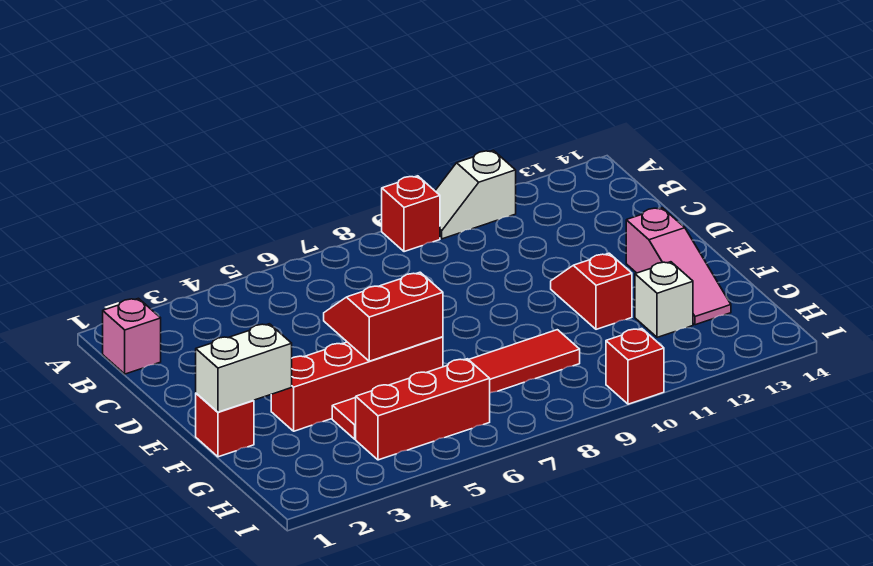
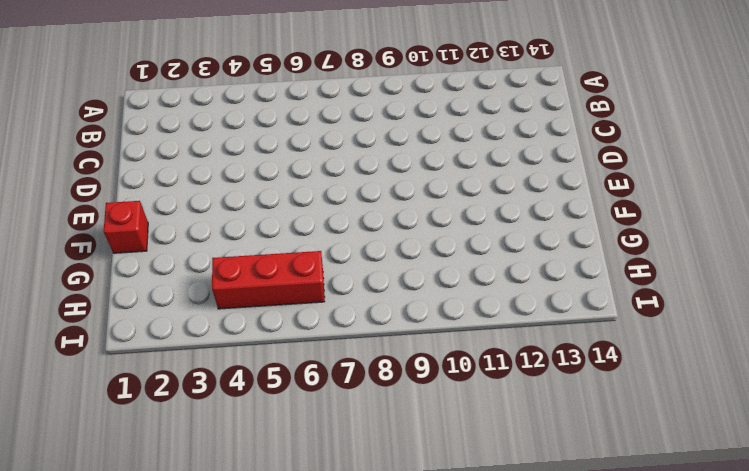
none -> red 1x1 brick [382,176,440,252]
none -> white 1x2 slope [435,150,516,239]
none -> pink 1x1 brick [103,298,161,374]

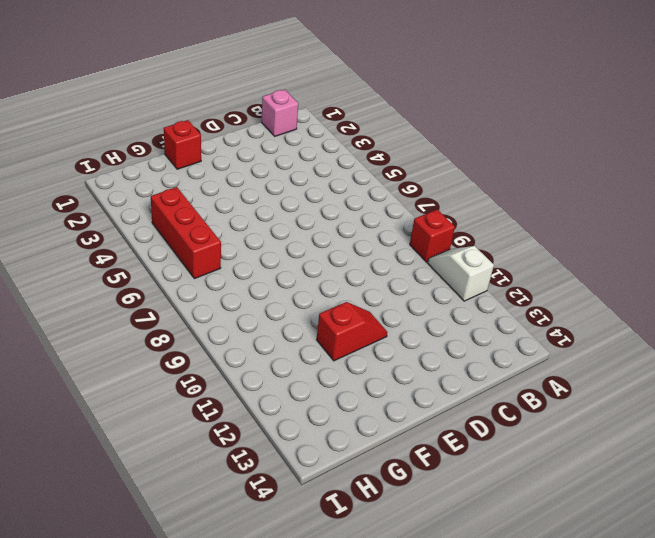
none -> pink 1x3 slope [626,208,731,325]
none -> red 1x4 brick [271,337,443,431]
none -> red 1x6 tile [332,330,580,439]

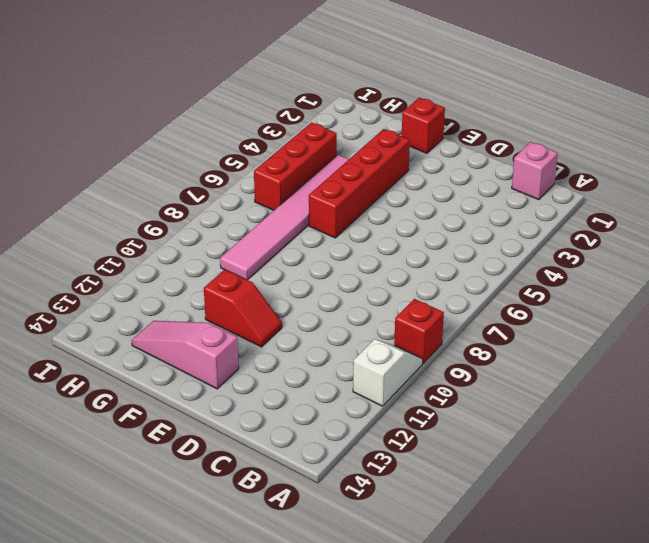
pink 1x6 tile [220,155,349,280] -> red 1x6 tile [332,330,580,439]
none -> white 1x1 brick [635,262,693,337]
none -> red 1x1 brick [606,329,664,404]
none -> red 2x2 slope [324,272,443,361]

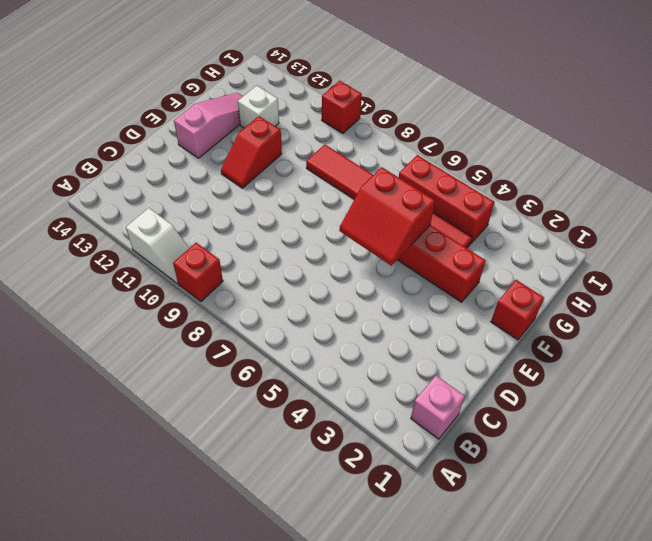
none -> white 1x2 brick [196,324,292,412]

